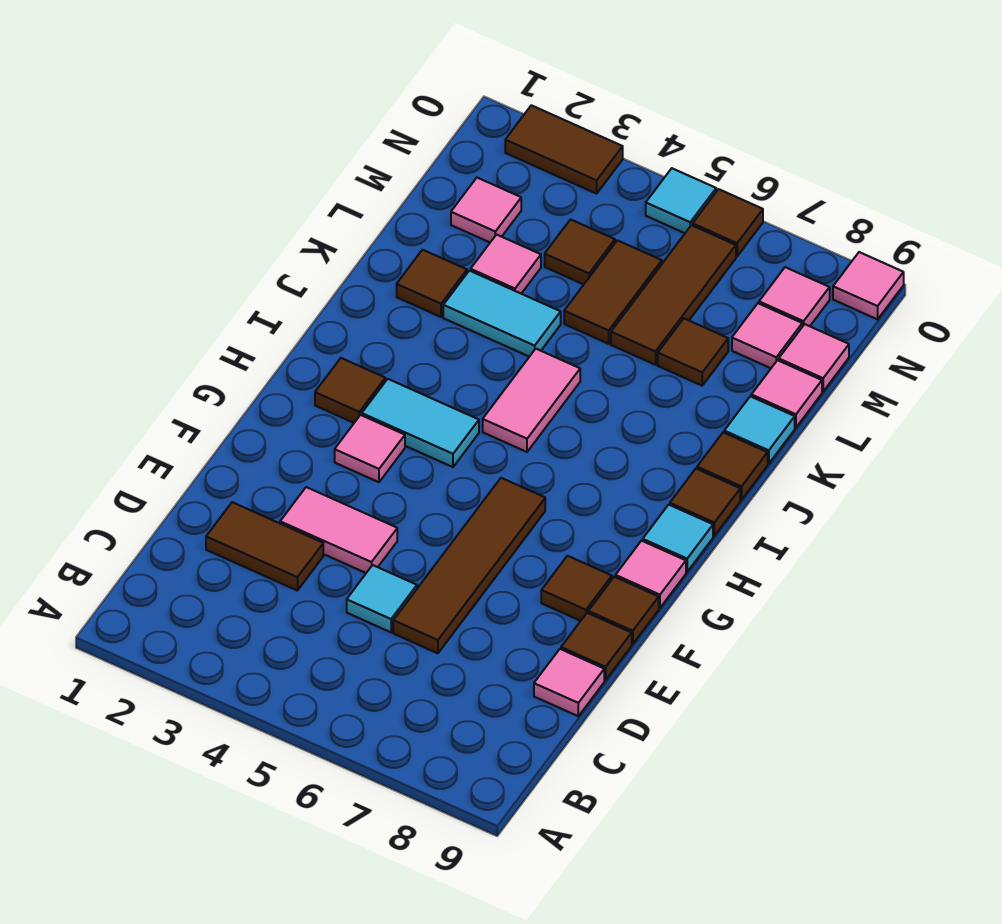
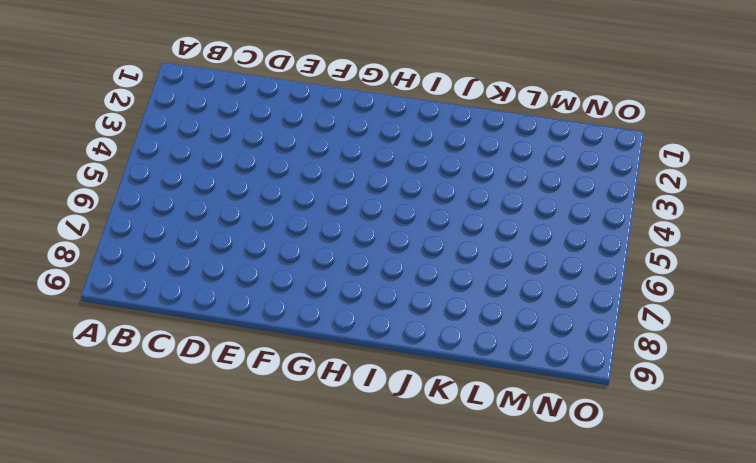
none -> brown 1x2 tile [206,502,323,591]
none -> cyan 1x1 tile [347,565,417,632]
none -> brown 1x4 tile [393,478,545,653]
none -> pink 1x1 tile [534,649,604,716]

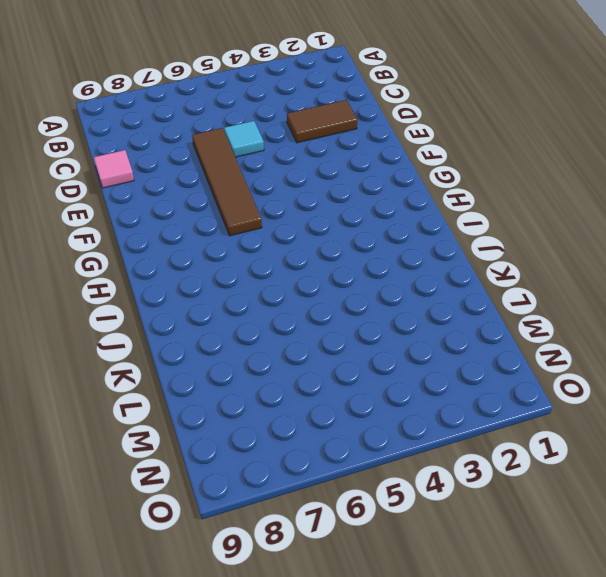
none -> pink 1x2 tile [280,487,397,573]
none -> brown 1x1 tile [561,613,632,680]
none -> brown 1x1 tile [541,556,612,621]
none -> brown 1x1 tile [588,577,659,644]

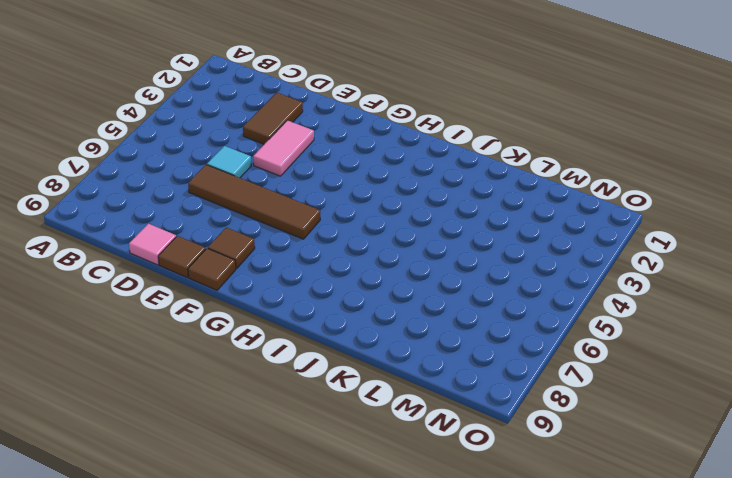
none -> pink 1x1 tile [335,415,405,482]
none -> pink 1x1 tile [615,541,686,608]
none -> brown 1x1 tile [315,358,385,423]
none -> cyan 1x2 tile [362,379,479,467]

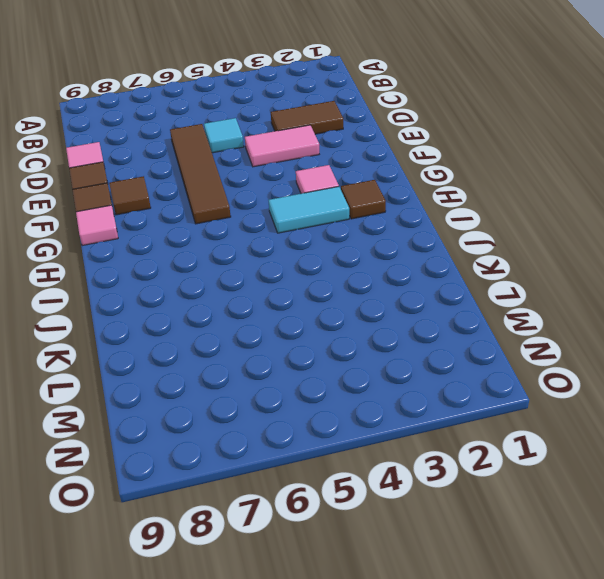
none -> cyan 1x1 tile [643,505,713,572]
none -> pink 1x2 tile [483,349,580,452]
none -> brown 1x1 tile [670,469,740,536]
none -> brown 1x1 tile [697,433,768,500]

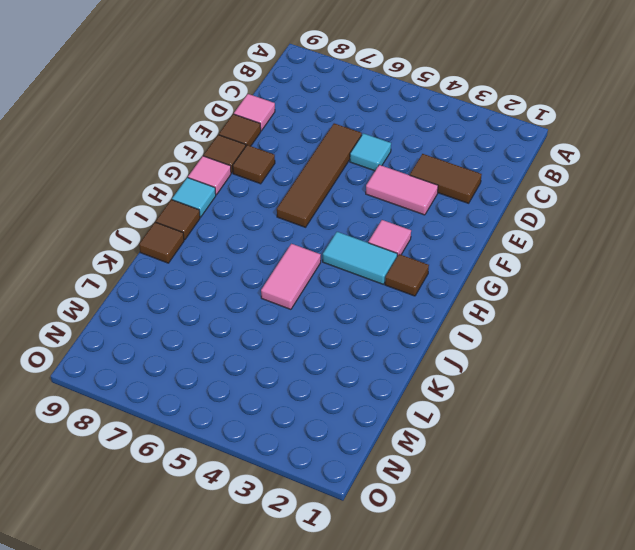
none -> brown 1x1 tile [397,250,467,317]
none -> cyan 1x2 tile [443,271,561,357]
none -> cyan 1x1 tile [724,396,795,464]
none -> pink 1x1 tile [471,235,541,294]

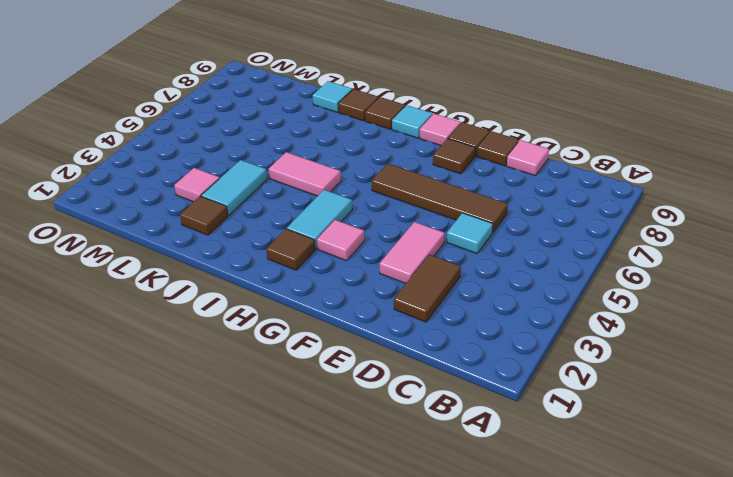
none -> brown 1x2 tile [564,240,662,344]
none -> brown 1x3 tile [611,225,736,365]
none -> brown 1x1 tile [658,319,728,386]
none -> pink 1x1 tile [751,360,822,428]

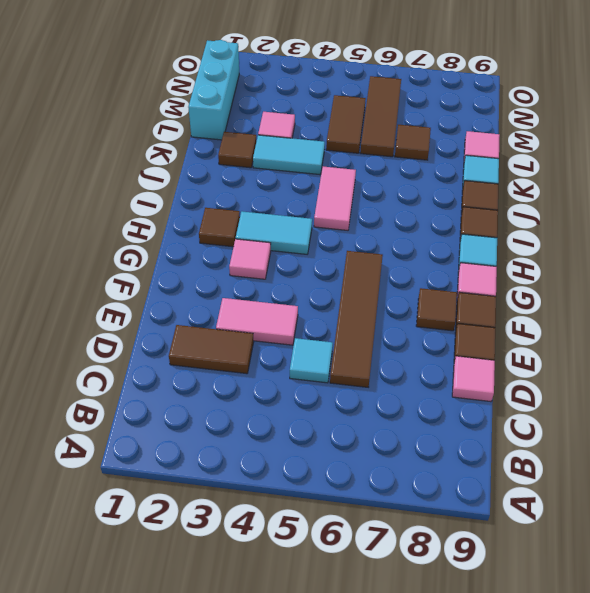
cyan 1x3 brick [188,40,239,140] -> none
none -> pink 1x1 tile [451,178,521,242]
none -> brown 1x1 tile [545,219,615,284]
none -> pink 1x1 tile [732,303,802,368]
none -> pink 1x1 tile [779,324,849,391]

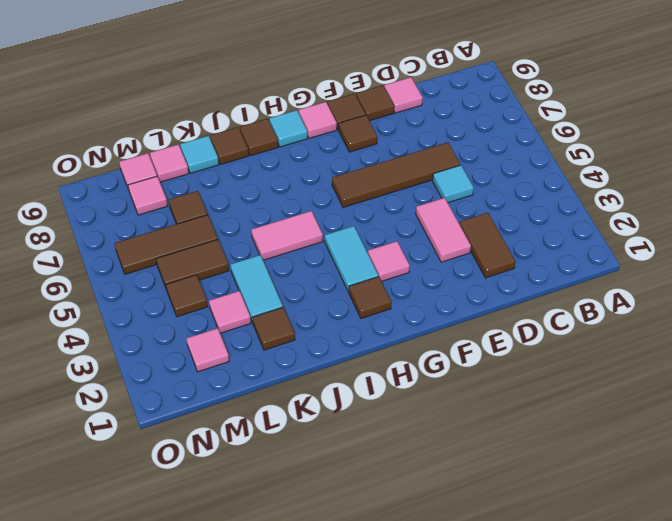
none -> pink 1x1 tile [759,267,830,327]
none -> brown 1x2 tile [505,105,623,194]
none -> cyan 1x1 tile [646,168,716,233]
none -> brown 1x1 tile [693,189,763,256]

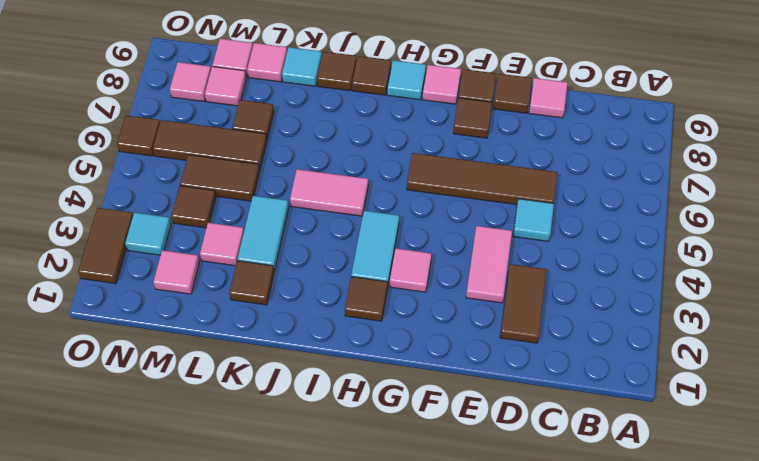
cyan 1x1 tile [125,213,171,255] -> cyan 1x1 tile moved to [646,168,716,233]
none -> pink 1x1 tile [833,252,904,319]

